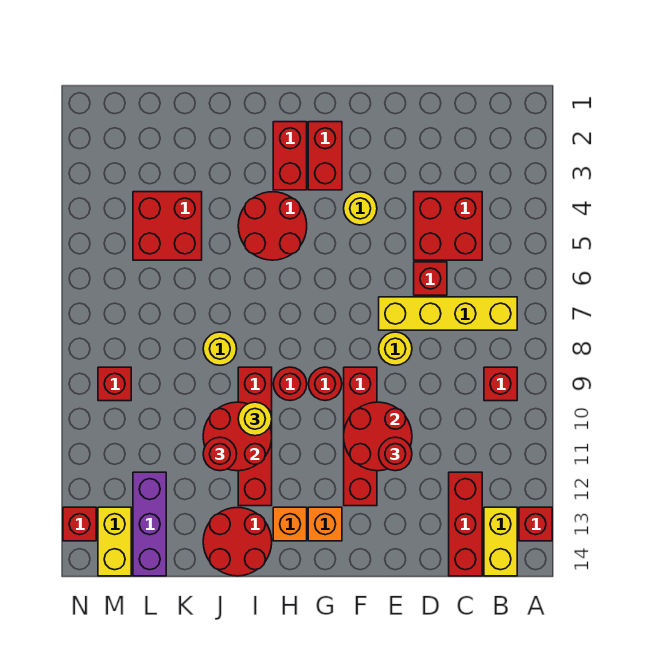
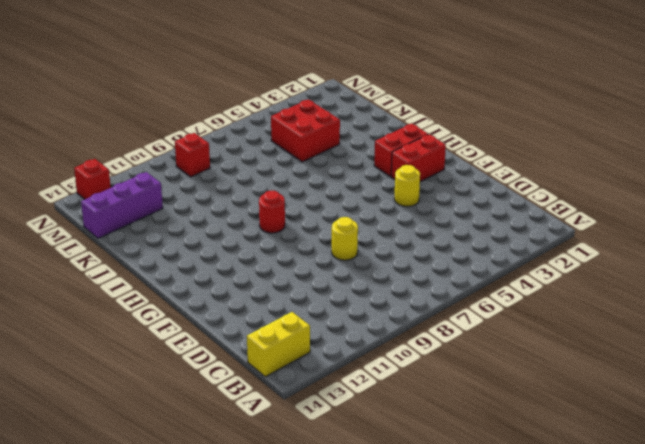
none -> red 1x1 brick [519,507,552,541]
none -> yellow 1x4 brick [379,297,517,330]
none -> red 1x1 brick [484,367,517,401]
none -> red 2x2 brick [414,192,482,260]

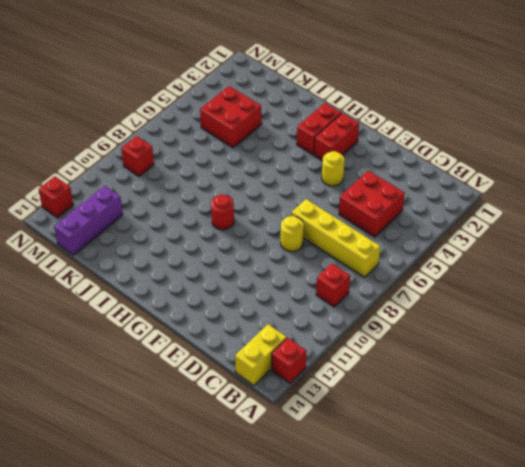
none -> red 1x3 brick [449,472,482,576]
none -> red 1x1 brick [414,262,447,295]
none -> red 1x4 brick [344,367,377,506]
none -> red 1x1 round brick [309,367,342,401]

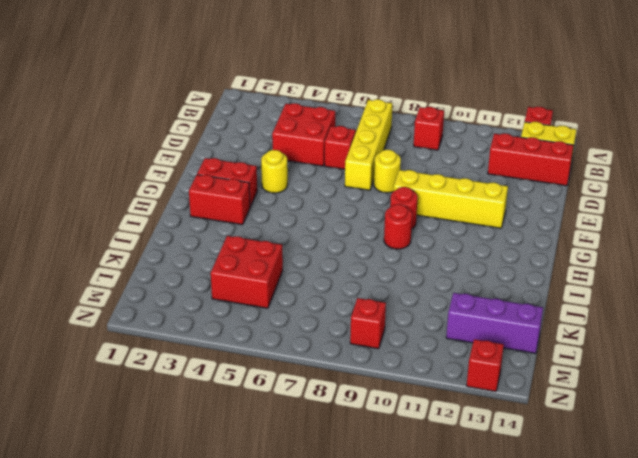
yellow 1x4 brick [394,170,508,228] -> red 1x4 brick [344,367,377,506]
none -> orange 1x1 brick [308,507,342,541]
none -> red 2x2 round brick [238,192,307,260]
none -> orange 1x1 brick [273,507,307,541]
none -> red 1x4 brick [238,367,272,506]

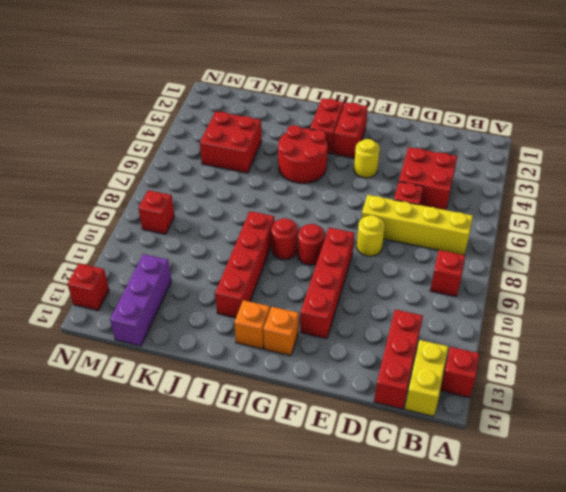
none -> red 2x2 round brick [203,507,272,576]
none -> yellow 1x1 round brick [203,332,237,365]
none -> yellow 1x2 brick [98,507,131,576]
none -> red 2x2 round brick [344,402,412,471]

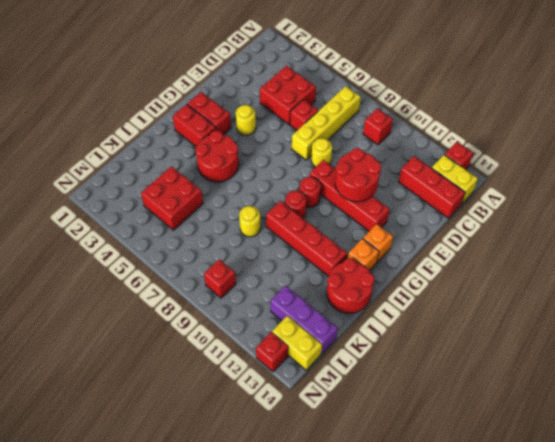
none -> red 2x2 round brick [203,402,272,471]
none -> red 1x1 round brick [379,437,412,471]
none -> yellow 1x1 round brick [238,402,272,436]
none -> red 1x1 round brick [203,437,237,471]

